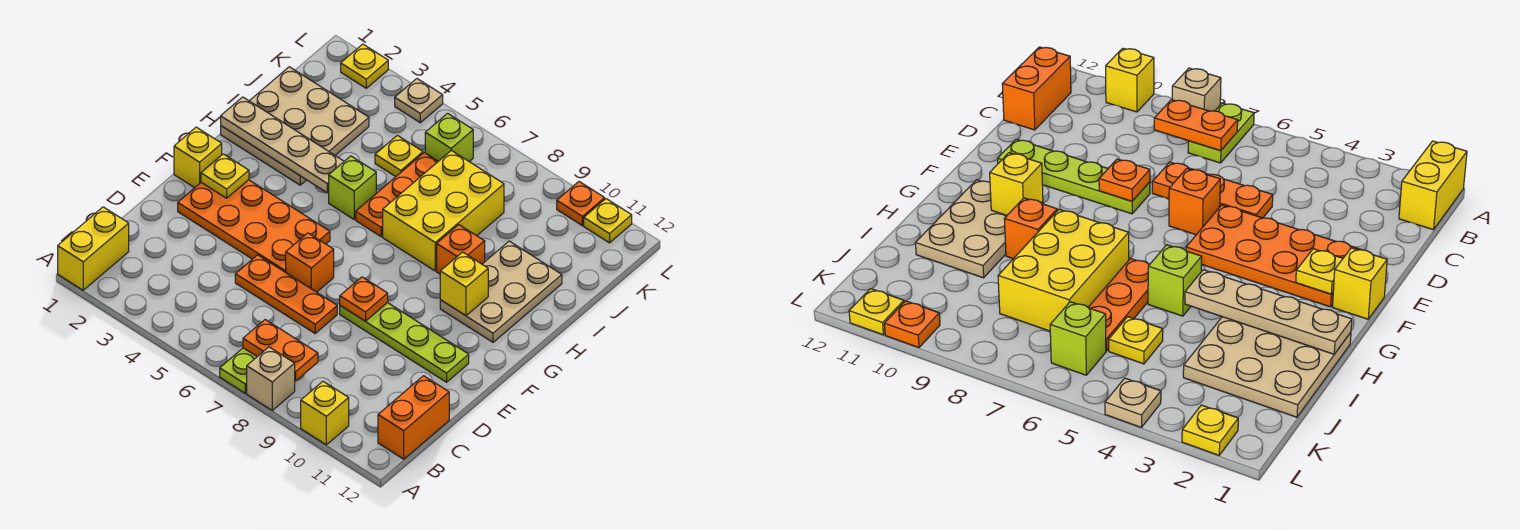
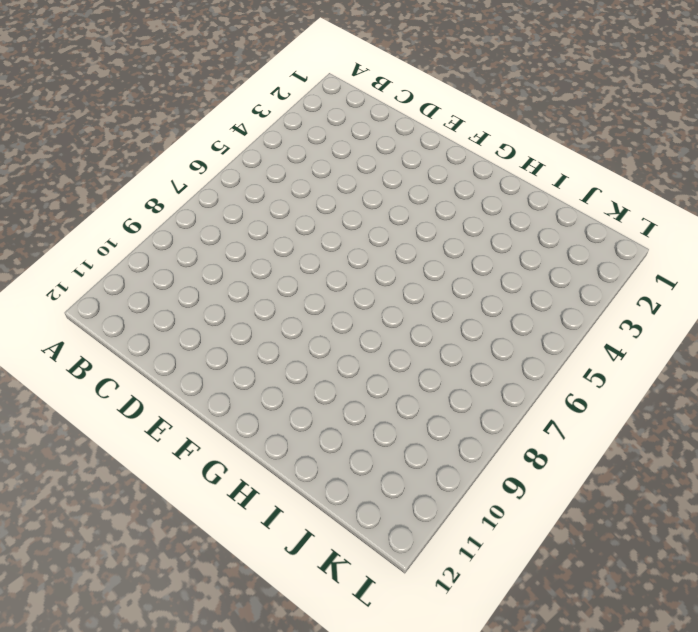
none -> yellow 1x2 brick [58,207,129,290]
none -> lime 1x2 plate [220,348,257,393]
none -> tan 1x1 brick [247,347,295,410]

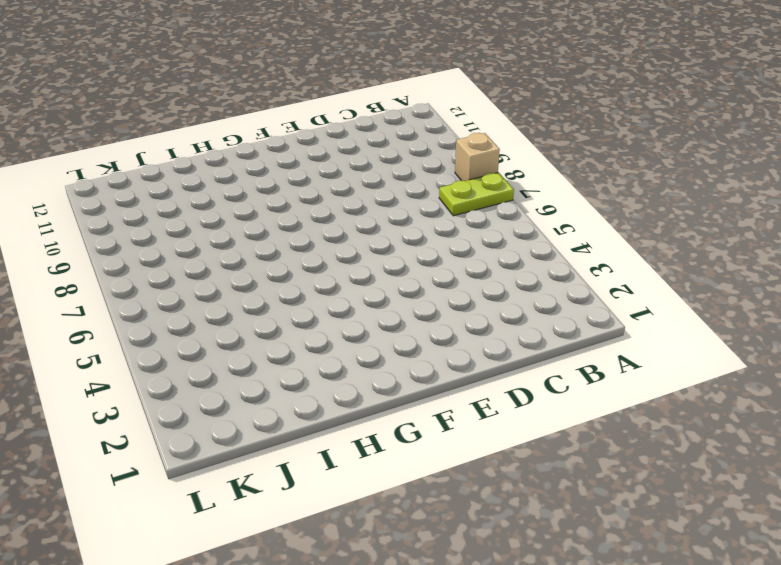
none -> yellow 1x2 brick [58,207,129,290]
none -> yellow 1x1 brick [301,381,349,445]
none -> orange 1x2 brick [378,376,449,459]

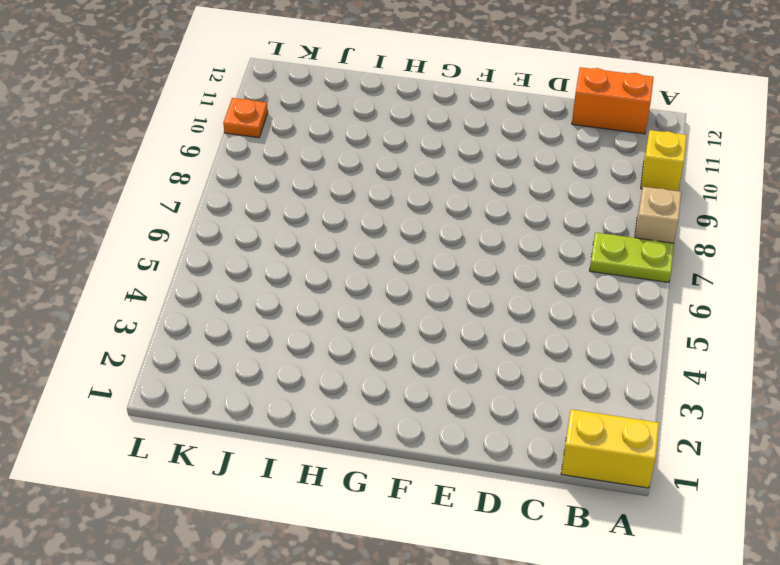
none -> orange 1x3 plate [235,255,337,333]
none -> orange 2x4 plate [178,180,330,272]
none -> orange 1x1 brick [286,233,334,292]

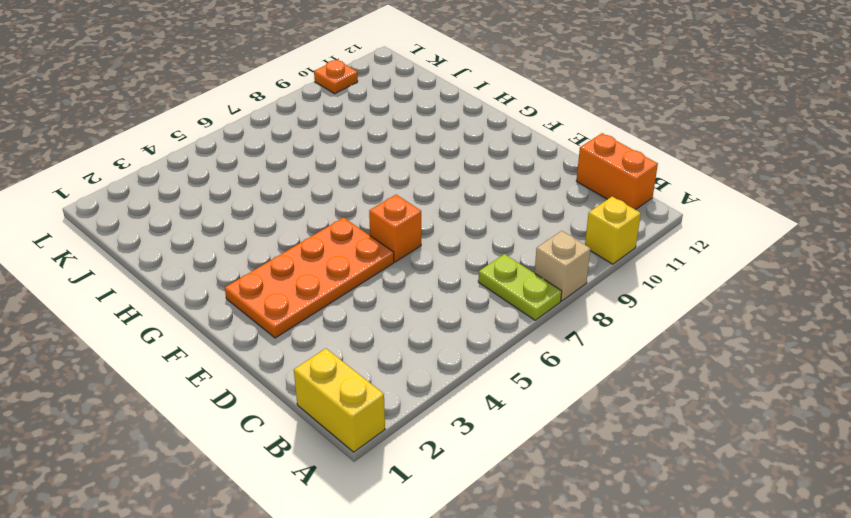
none -> orange 1x3 plate [235,255,337,333]
none -> lime 1x4 plate [340,303,469,382]
none -> yellow 1x1 brick [174,127,222,188]

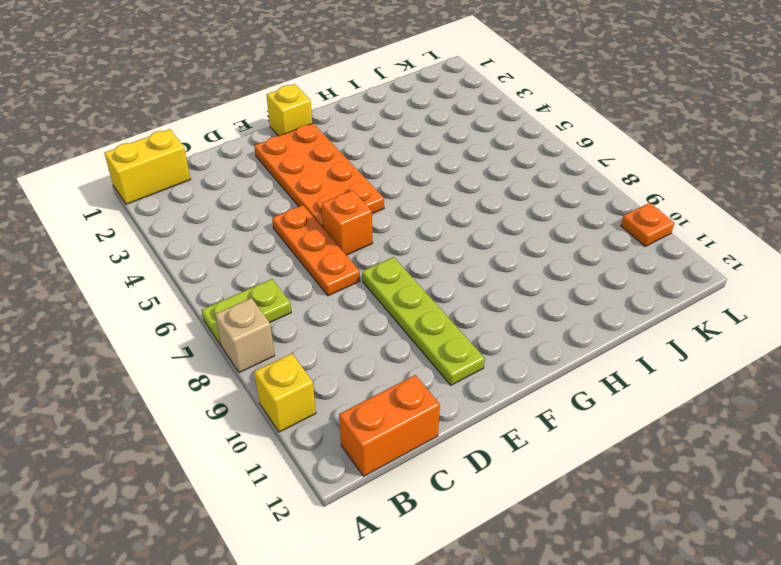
none -> tan 2x3 plate [440,241,562,342]
none -> tan 3x3 plate [221,67,369,185]
none -> lime 1x1 brick [329,156,376,219]

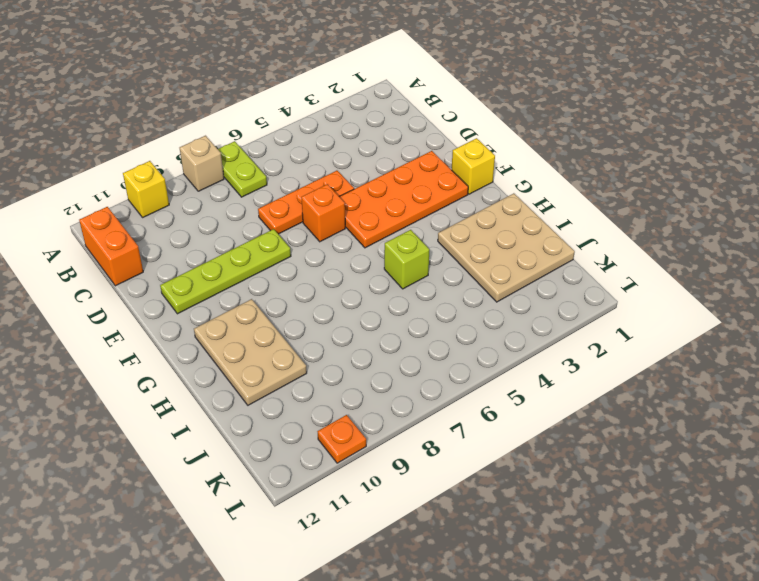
none -> yellow 1x2 brick [58,207,129,290]
none -> orange 1x3 plate [356,153,438,237]
none -> yellow 2x3 brick [383,150,504,271]

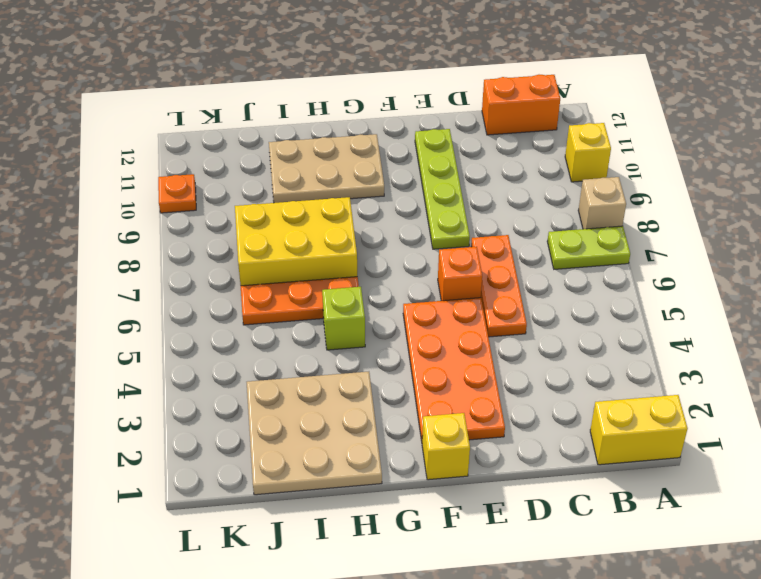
none -> orange 1x1 brick [437,225,485,274]
none -> yellow 1x1 plate [375,135,423,177]
none -> lime 1x1 brick [425,113,473,161]

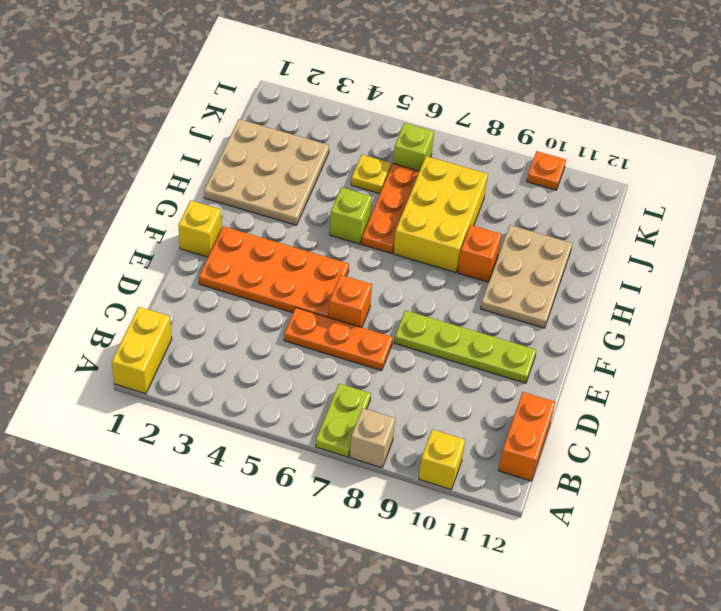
none -> yellow 1x1 plate [341,44,388,88]
none -> tan 1x1 plate [395,79,443,123]
none -> yellow 1x1 plate [584,199,632,243]

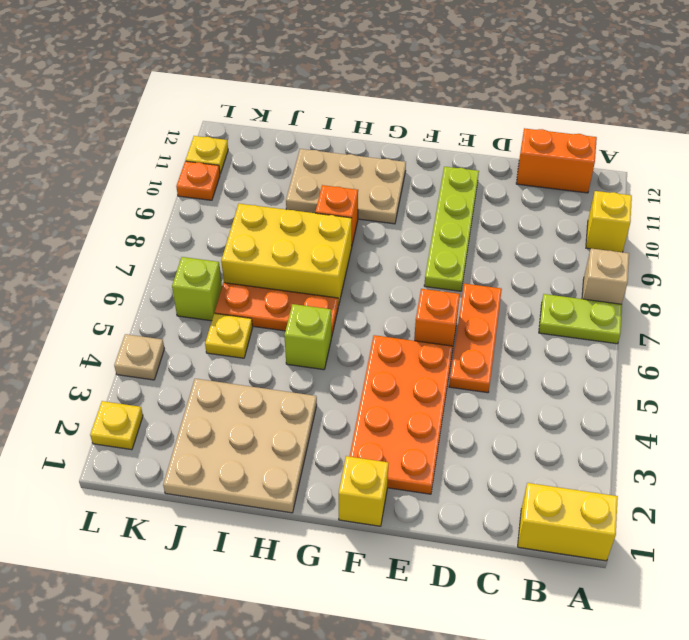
none -> orange 1x2 plate [243,320,318,381]
none -> orange 1x1 plate [340,277,388,321]
none -> yellow 1x1 plate [201,154,249,198]

